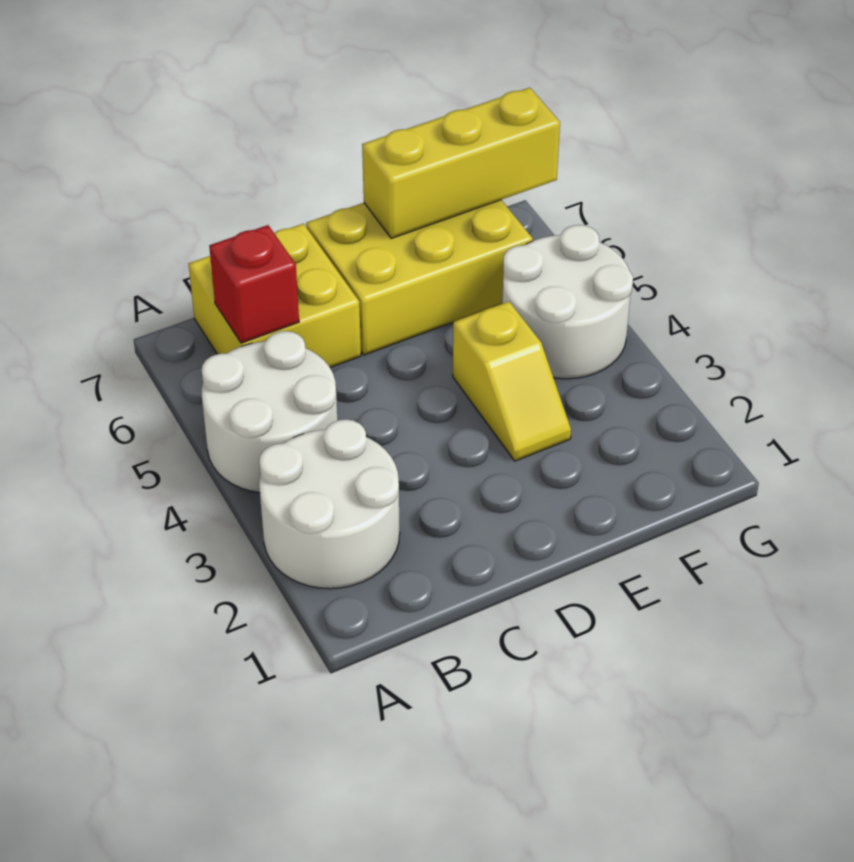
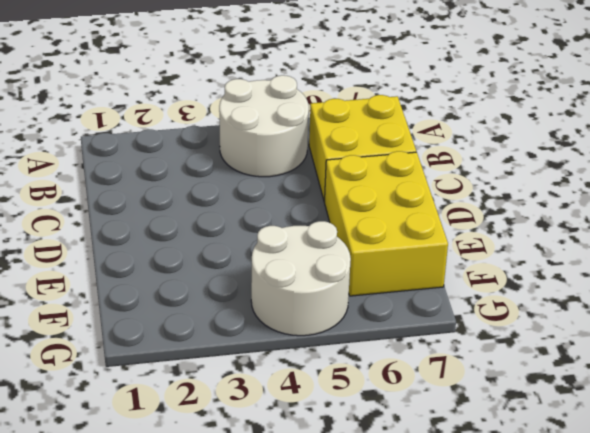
none -> white 2x2 round brick [259,419,400,589]
none -> yellow 1x2 slope [453,302,571,461]

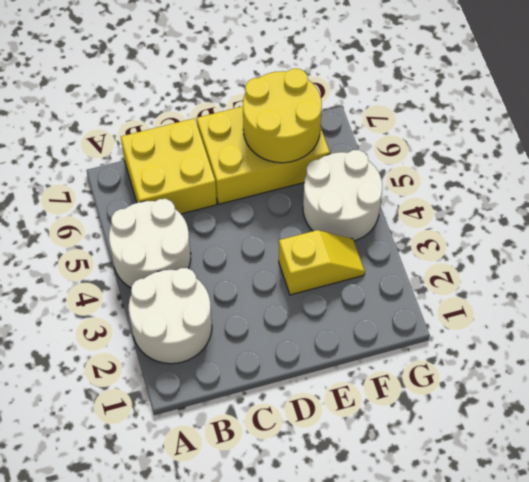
yellow 1x2 slope [279,230,365,295] -> yellow 1x2 slope turned to [453,302,571,461]
yellow 2x2 round brick [243,69,322,163] -> yellow 1x3 brick [362,88,560,238]
none -> red 1x1 brick [209,225,299,343]

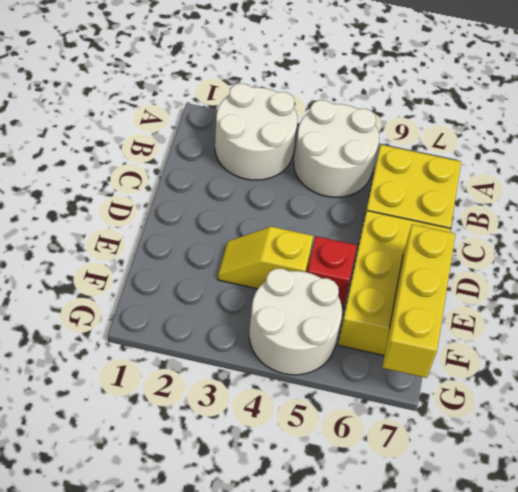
red 1x1 brick [307,236,357,307] -> red 1x1 brick moved to [209,225,299,343]

